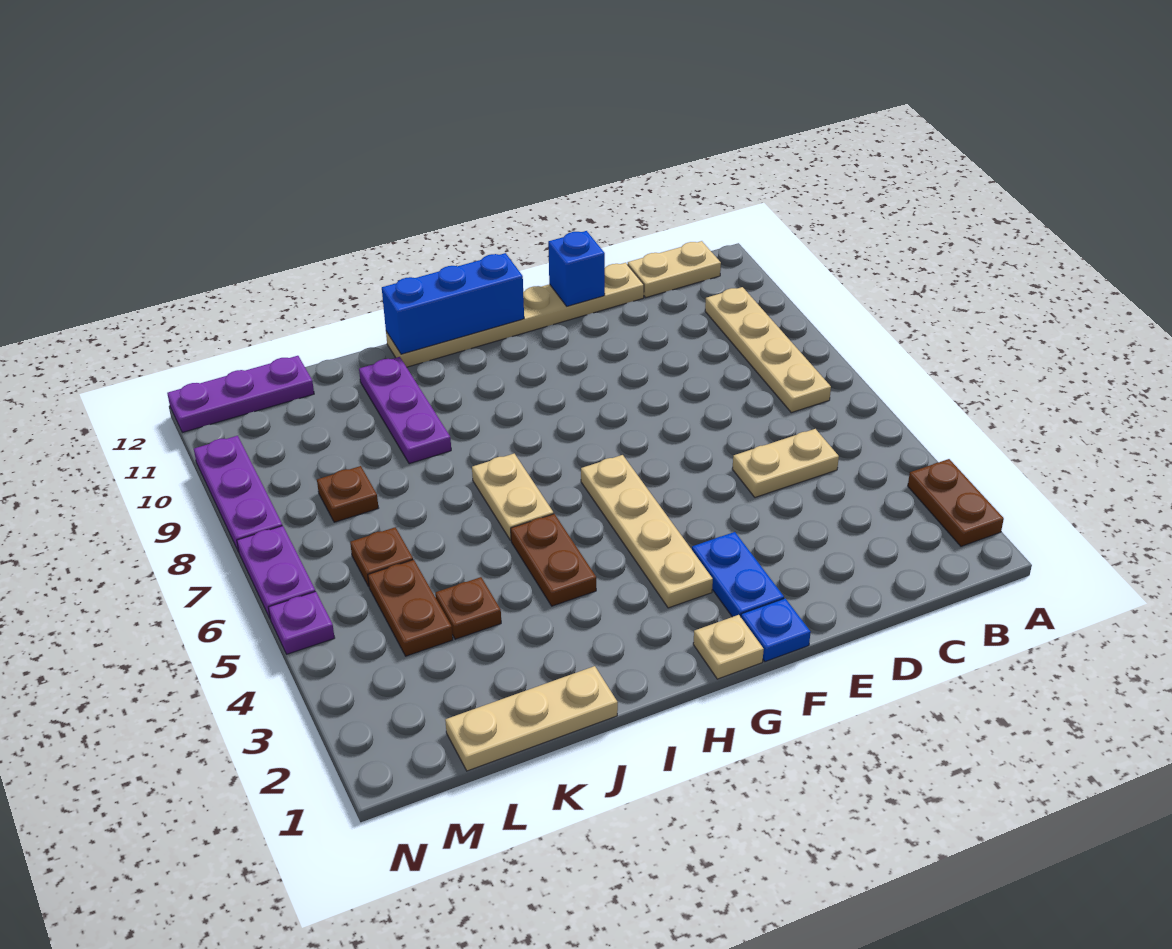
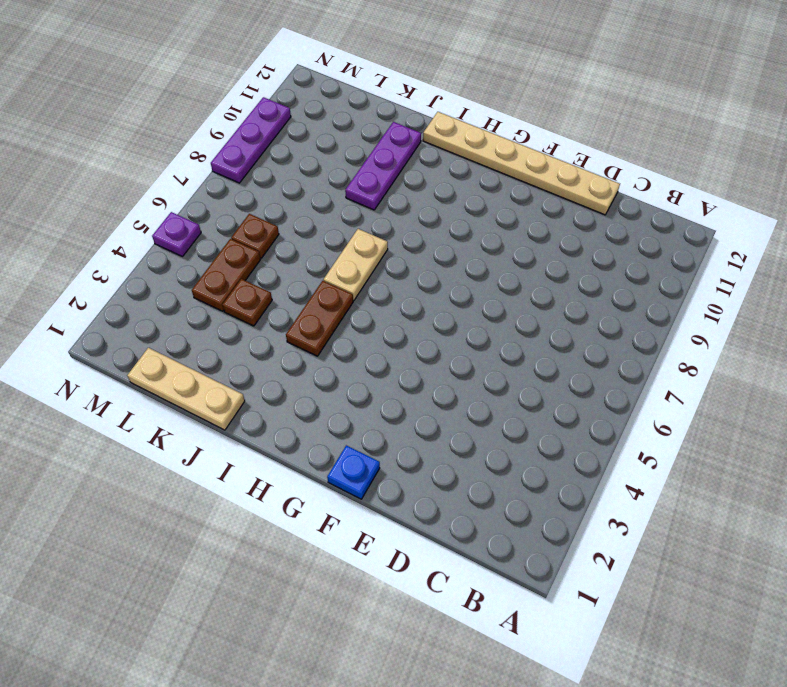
none -> brown 1x2 plate [908,459,1004,546]
none -> tan 1x4 plate [705,287,831,413]
none -> tan 1x2 plate [628,241,721,297]

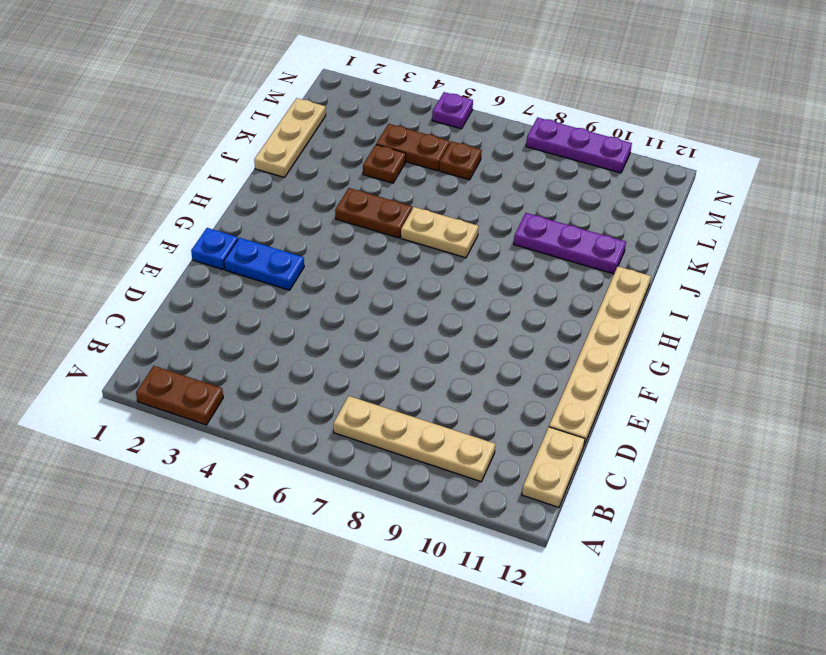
none -> tan 1x2 plate [732,429,839,497]
none -> tan 1x1 plate [693,615,764,679]
none -> tan 1x4 plate [581,455,713,608]

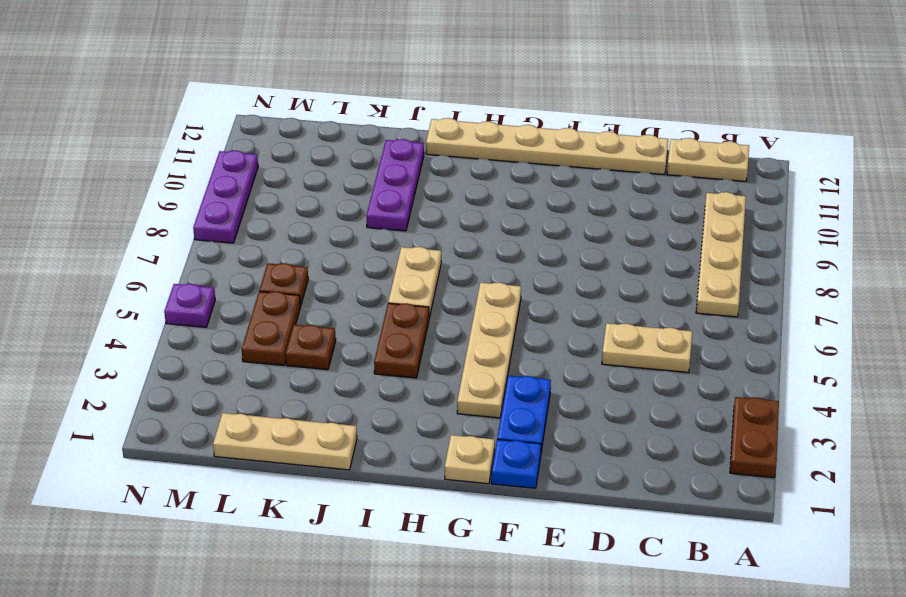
none -> brown 1x1 plate [317,466,378,522]
none -> purple 1x3 plate [167,356,314,432]
none -> purple 1x2 plate [237,526,315,618]

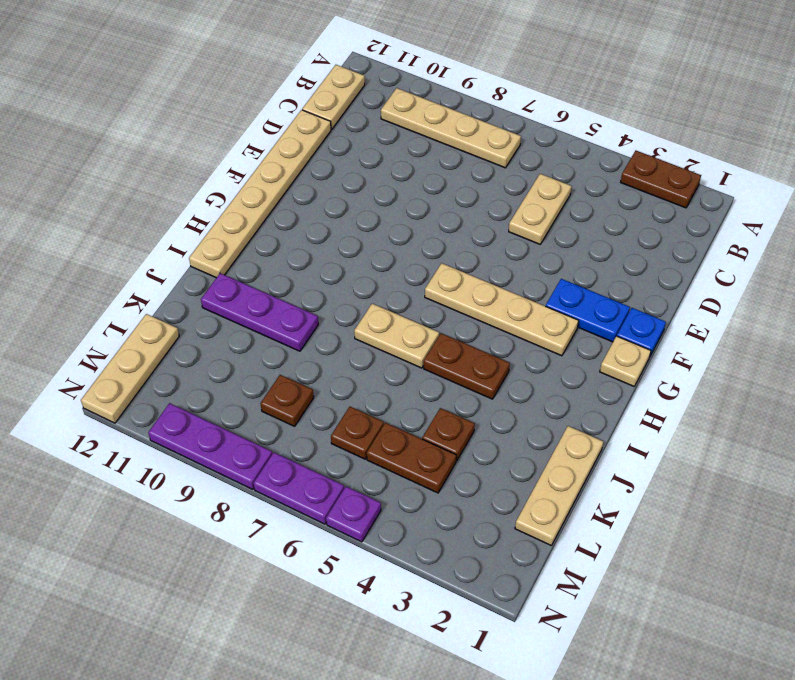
tan 1x3 plate [81,314,179,423] -> purple 1x3 plate [167,356,314,432]
none -> blue 1x1 brick [548,231,605,306]
none -> blue 1x3 brick [382,253,524,354]

